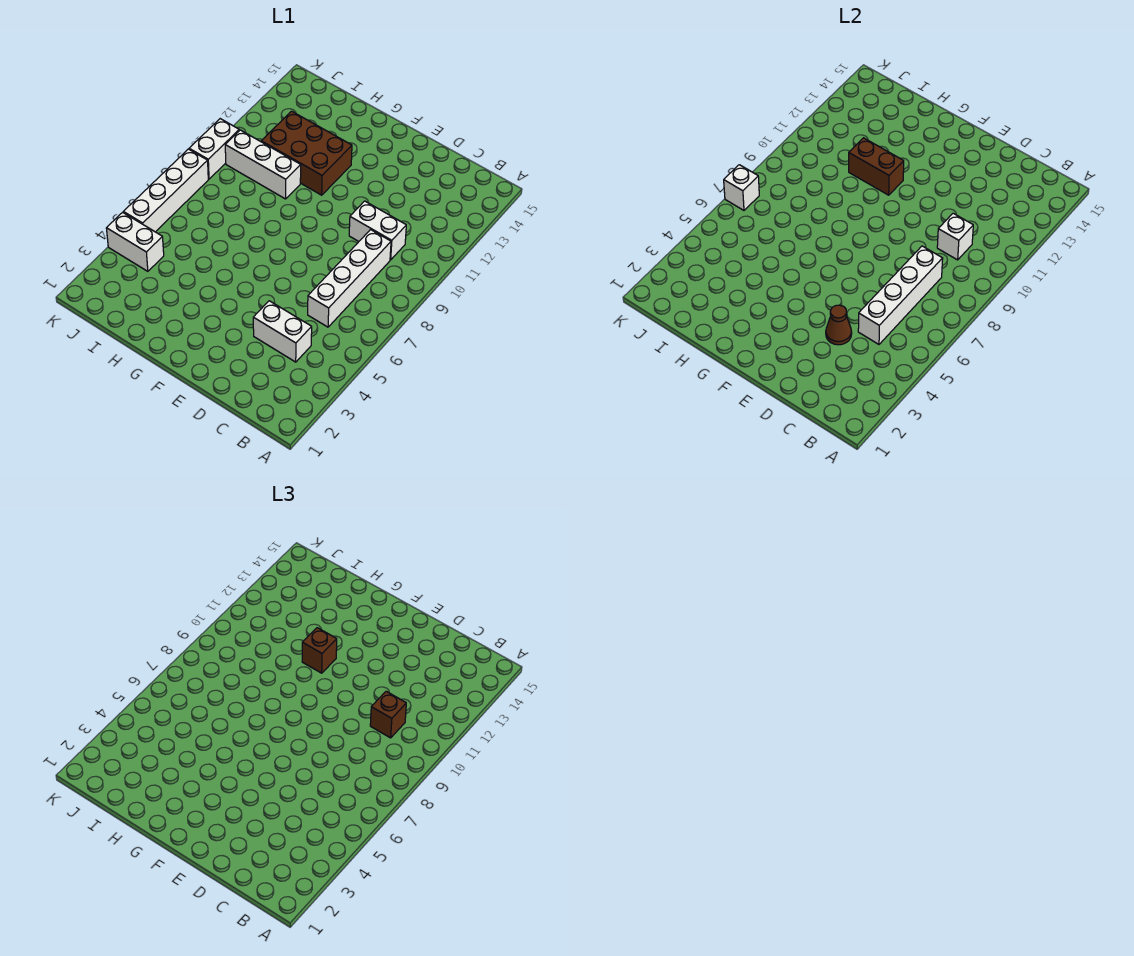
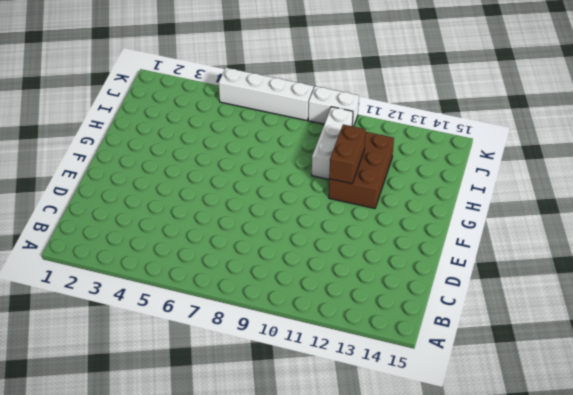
none -> white 1x2 brick [253,301,312,362]
none -> white 1x4 brick [308,230,391,327]
none -> white 1x2 brick [349,201,406,260]

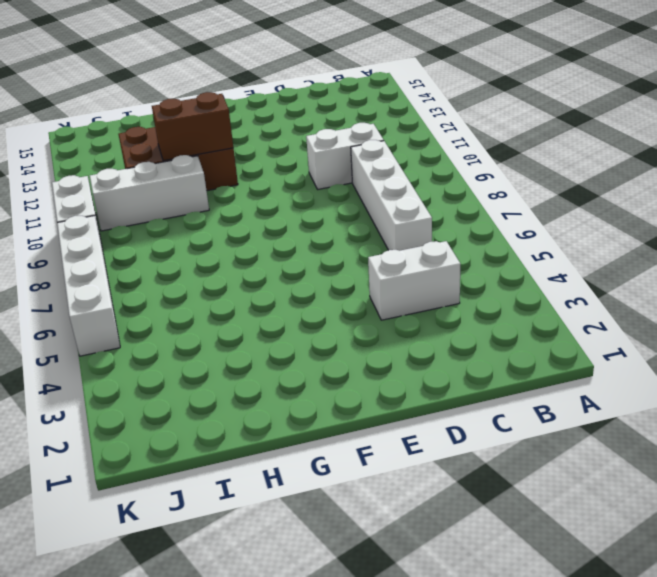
none -> white 1x2 brick [106,212,164,271]
none -> white 1x4 brick [858,246,943,344]
none -> white 1x1 brick [937,213,973,260]

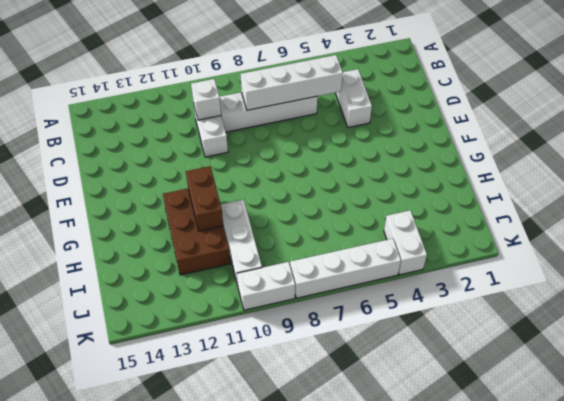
none -> brown 1x1 cone [826,305,852,345]
none -> white 1x1 brick [724,165,759,210]
none -> brown 1x1 brick [370,691,406,738]

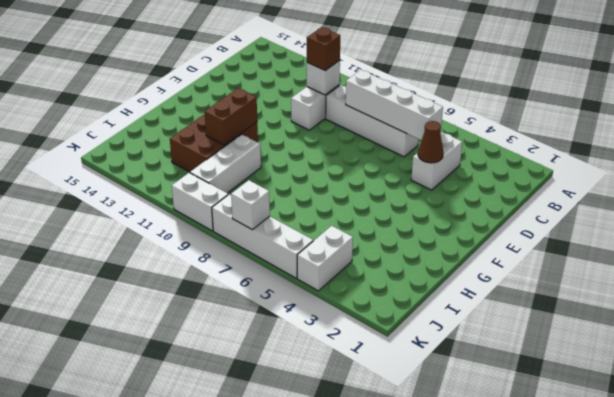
none -> brown 1x1 brick [302,628,337,673]

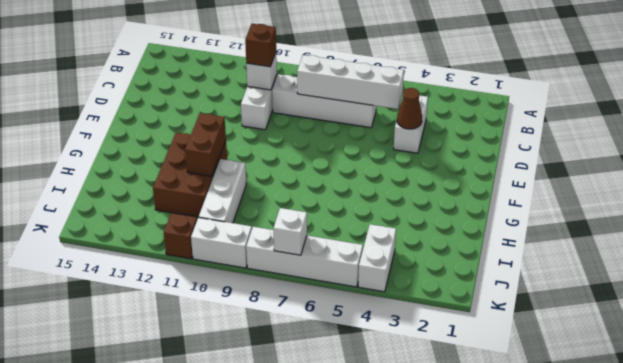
brown 1x1 brick [164,213,197,259] -> brown 1x1 brick moved to [302,628,337,673]

